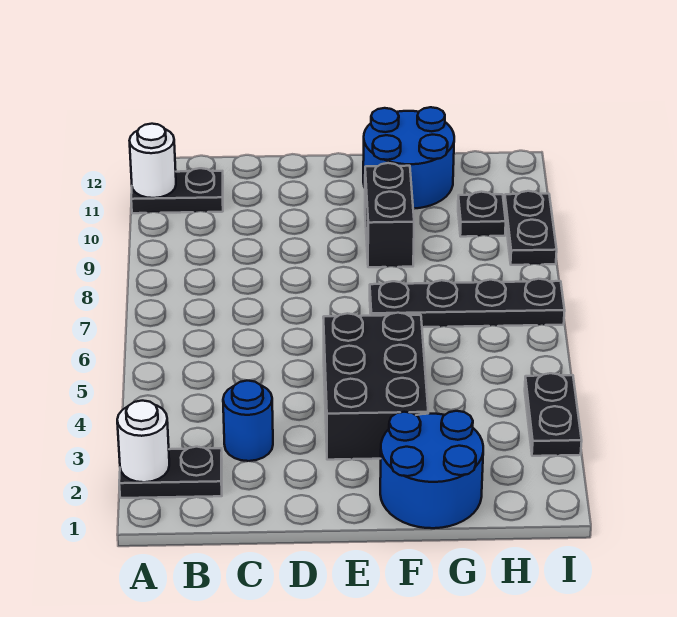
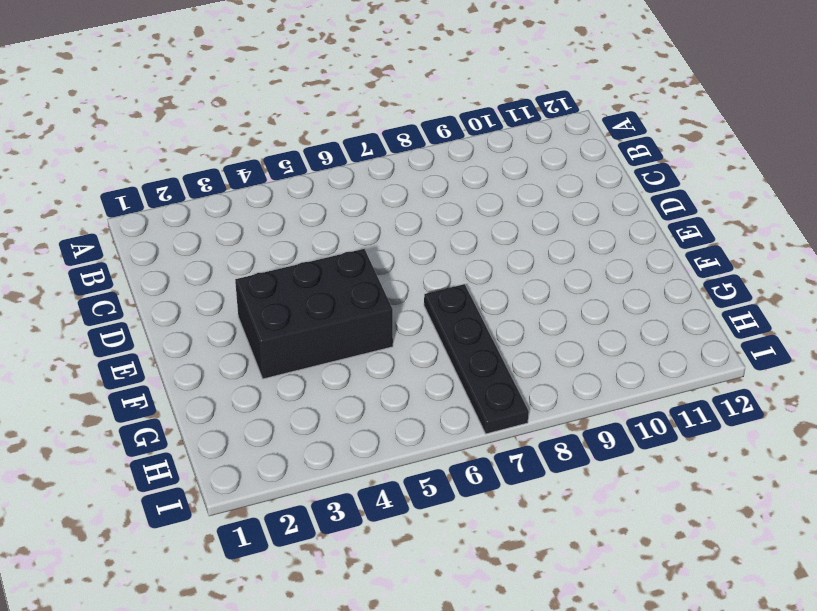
none -> black 1x2 plate [119,447,222,498]
none -> black 1x2 plate [131,168,223,213]
none -> blue 1x1 round brick [223,381,273,461]

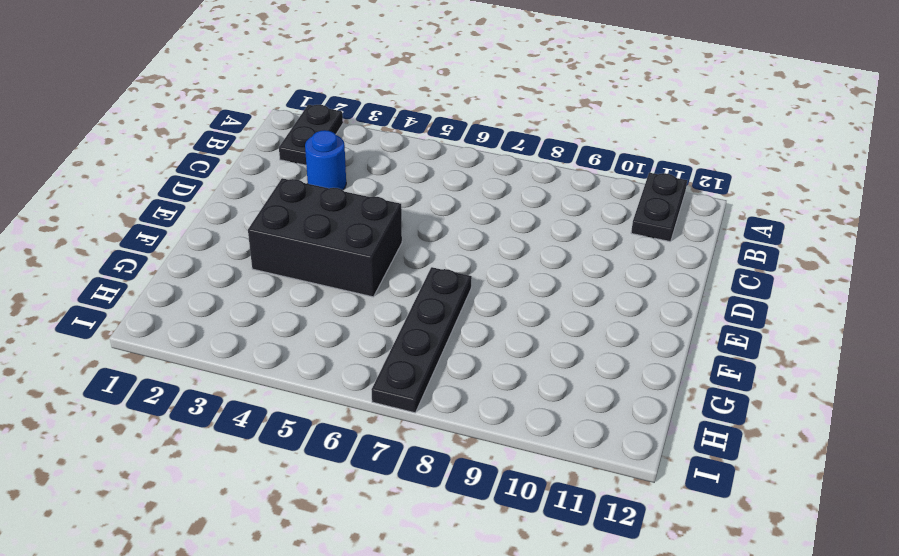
none -> blue 2x2 round brick [380,411,483,528]
none -> black 1x2 brick [365,163,414,267]
none -> blue 2x2 round brick [363,107,454,209]

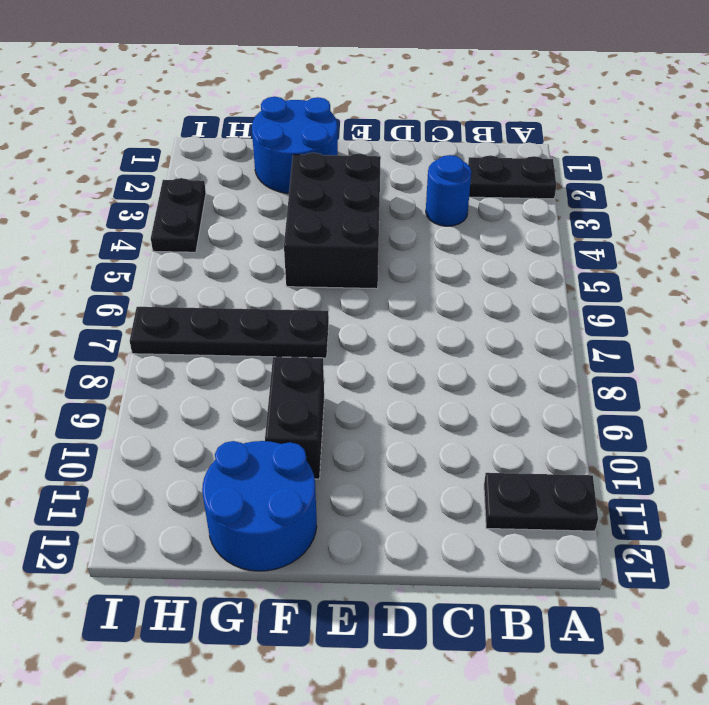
none -> black 1x1 plate [458,192,506,237]
none -> black 1x2 plate [504,191,557,265]
none -> white 1x1 round brick [117,401,169,482]

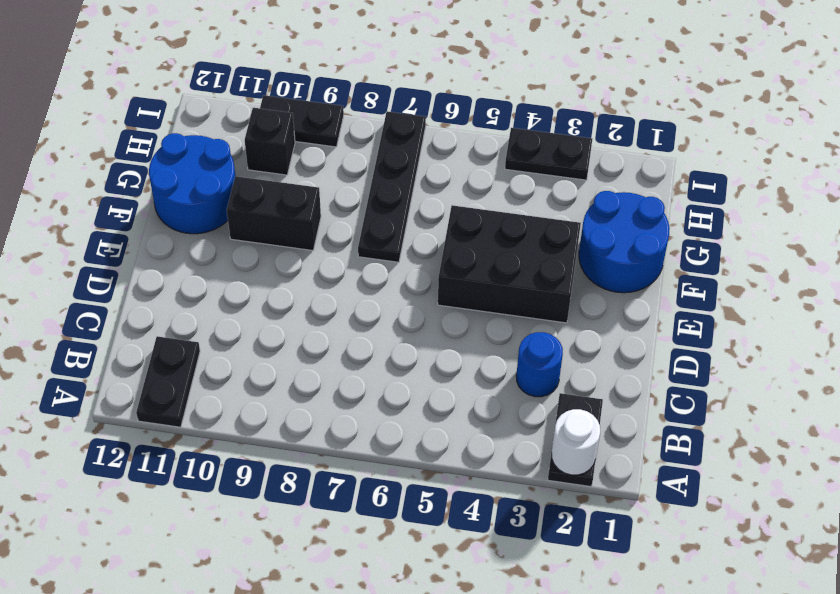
black 1x1 brick [245,108,295,175] -> black 1x1 plate [458,192,506,237]
none -> white 1x1 round brick [129,124,176,198]

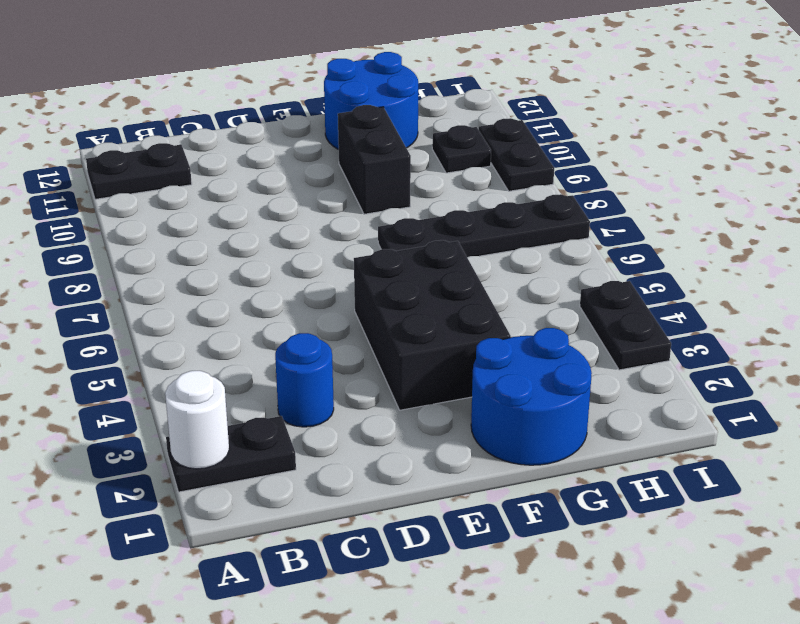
none -> white 1x1 round brick [129,124,176,198]

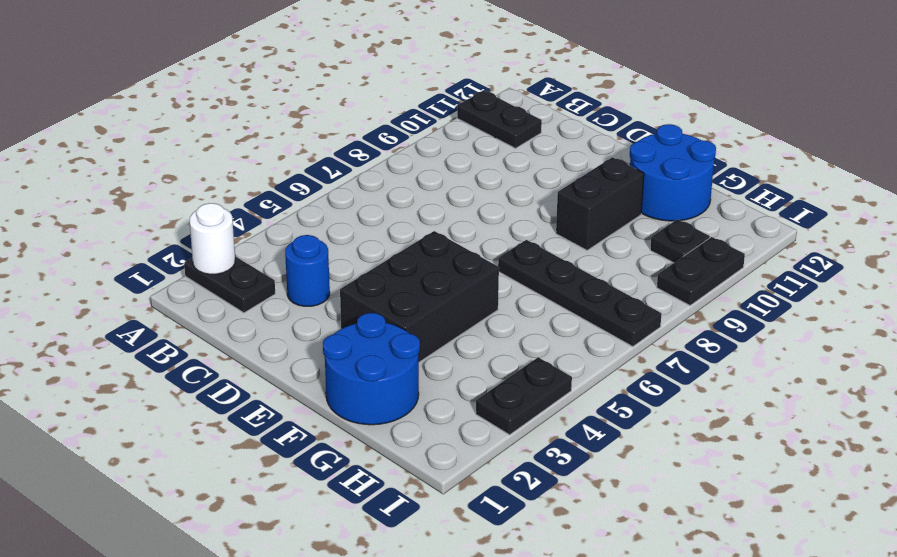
none -> white 1x1 round brick [129,124,176,198]

